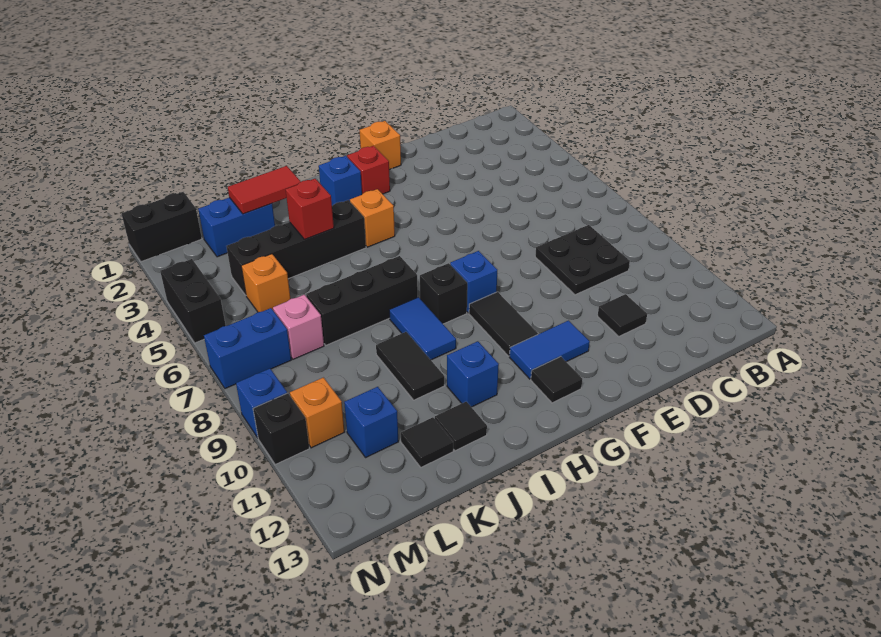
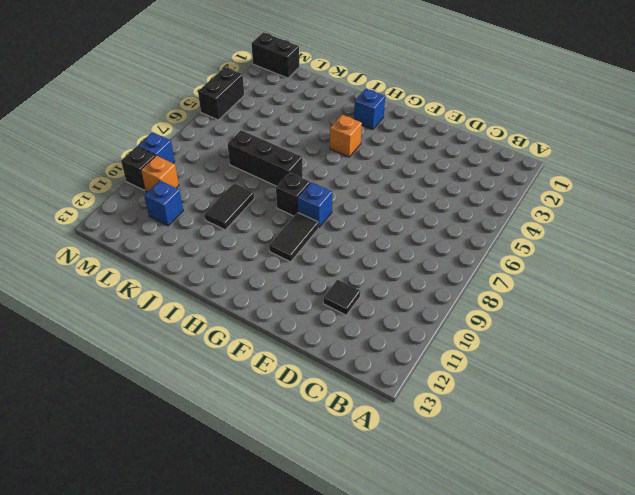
none -> black 2x2 plate [535,225,630,295]
none -> orange 1x1 brick [360,121,401,170]
none -> blue 1x2 tile [509,321,590,379]
none -> red 1x1 brick [347,146,390,194]

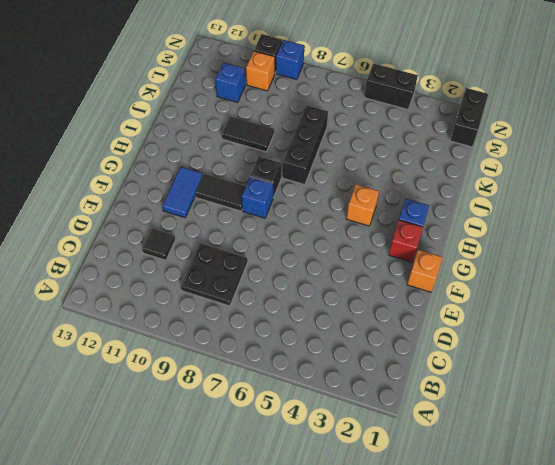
none -> black 1x1 tile [531,357,582,403]
none -> black 1x4 brick [227,200,366,295]
none -> blue 1x2 tile [389,297,456,360]
none -> blue 1x1 brick [447,341,499,407]

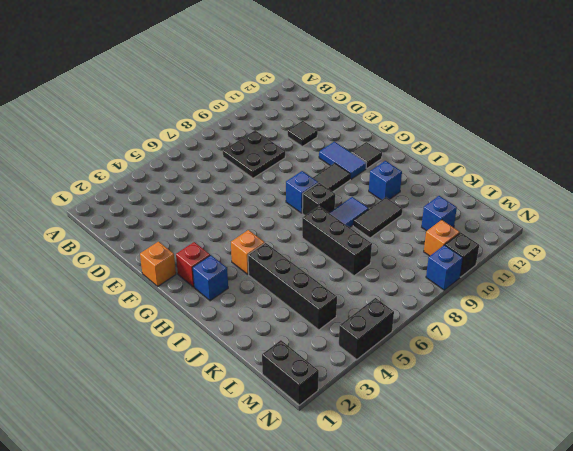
none -> black 1x1 tile [435,402,487,451]
none -> blue 1x2 brick [198,197,275,257]
none -> black 1x1 tile [401,417,453,467]
none -> orange 1x1 brick [241,254,291,312]

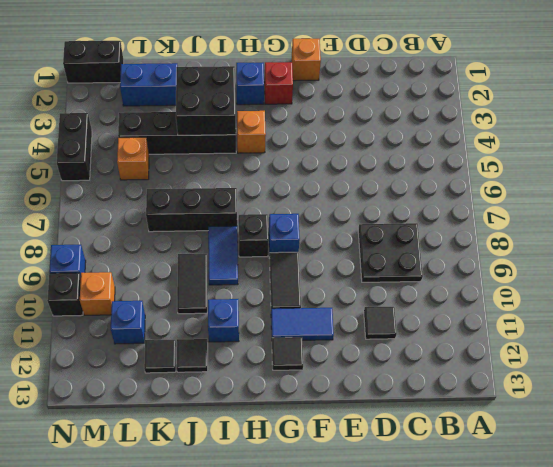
black 2x2 brick [176,66,236,135] -> red 1x1 brick [286,179,334,239]
none -> pink 1x1 brick [273,295,324,359]
none -> blue 1x2 brick [204,308,291,389]
none -> red 1x2 tile [228,166,301,214]

